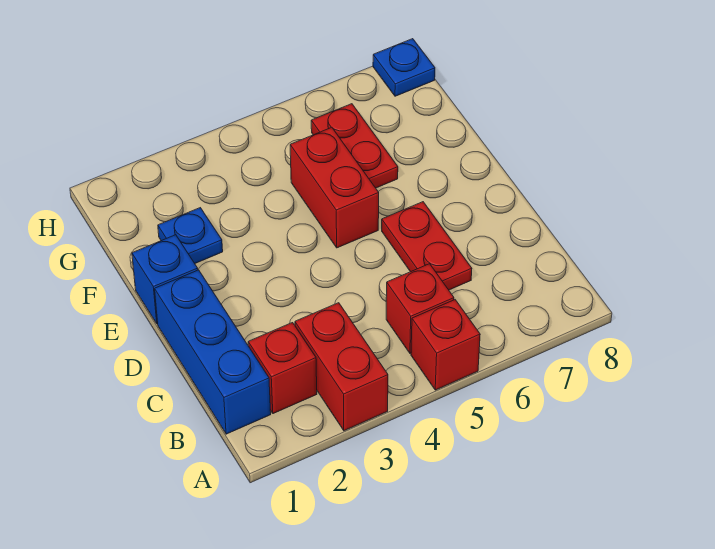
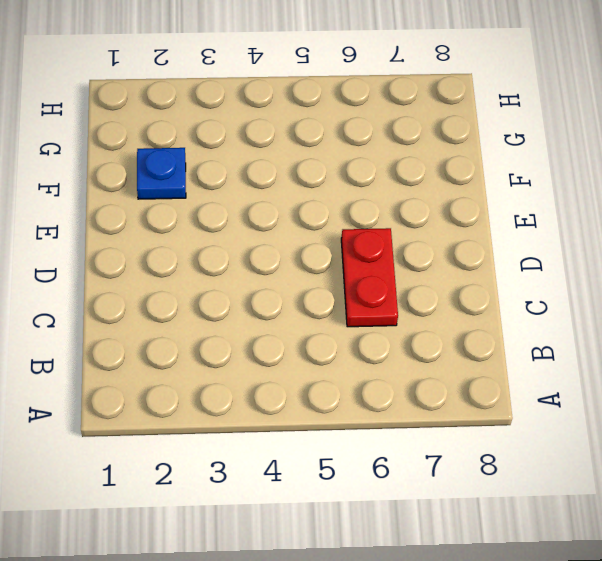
none -> red 1x2 brick [295,303,388,431]
none -> red 1x1 brick [411,300,480,390]

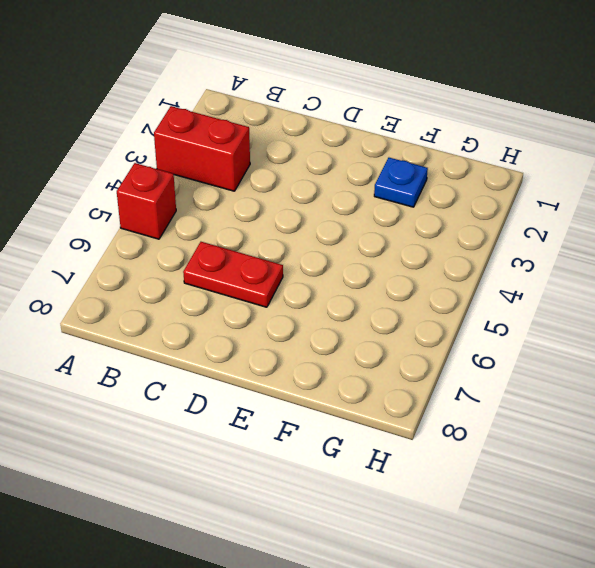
none -> blue 1x3 brick [155,270,271,434]
none -> red 1x1 brick [248,323,317,414]

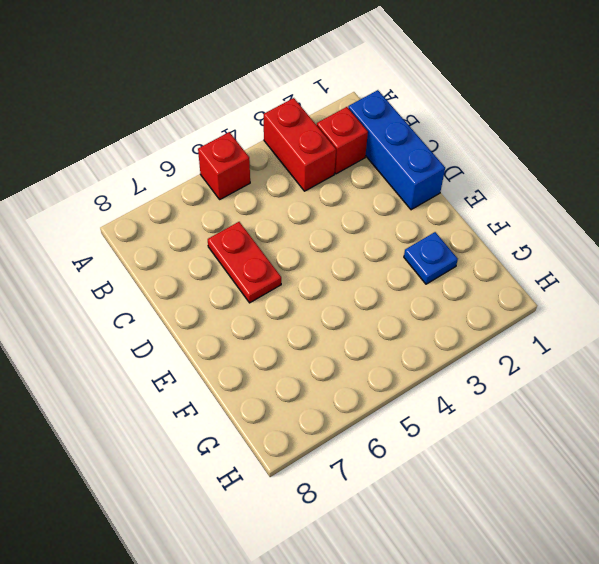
none -> red 1x1 brick [386,264,454,353]
none -> blue 1x1 brick [132,235,198,324]

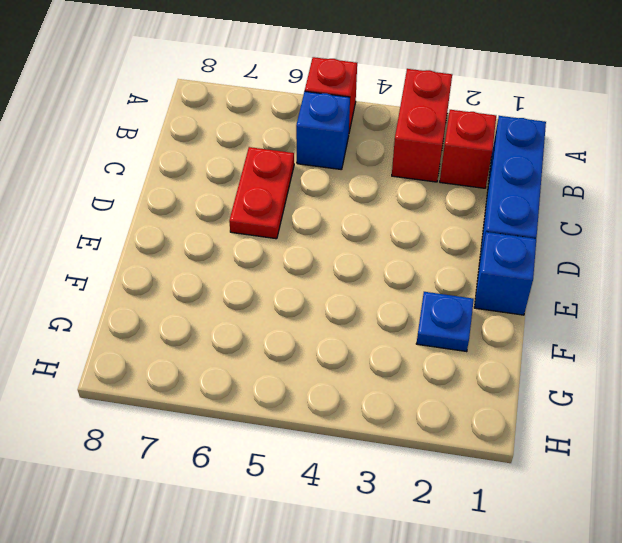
blue 1x1 brick [296,91,350,170] -> red 1x1 brick [386,264,454,353]
none -> red 1x2 brick [290,127,379,248]
none -> red 1x2 plate [311,104,398,188]

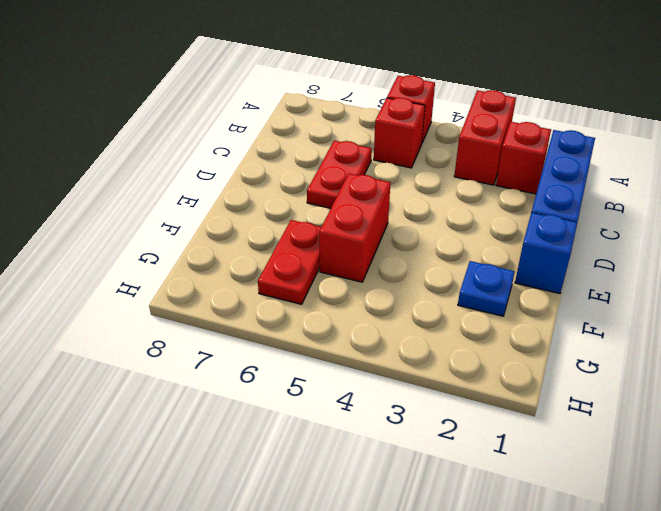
none -> blue 1x1 plate [373,39,435,96]

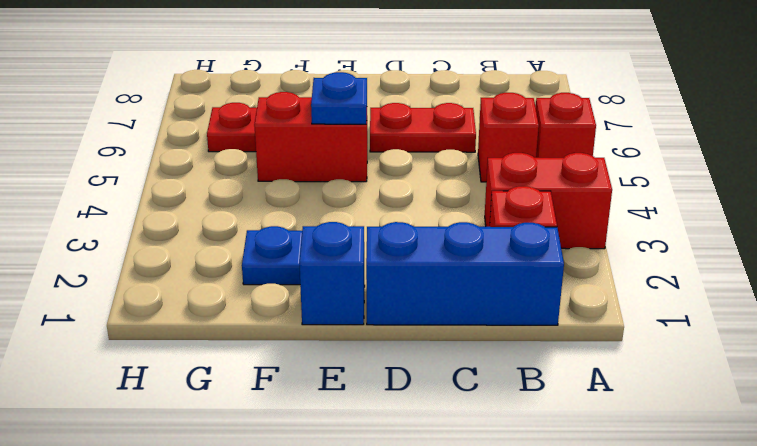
blue 1x1 plate [311,72,367,124] -> blue 1x1 plate moved to [373,39,435,96]

